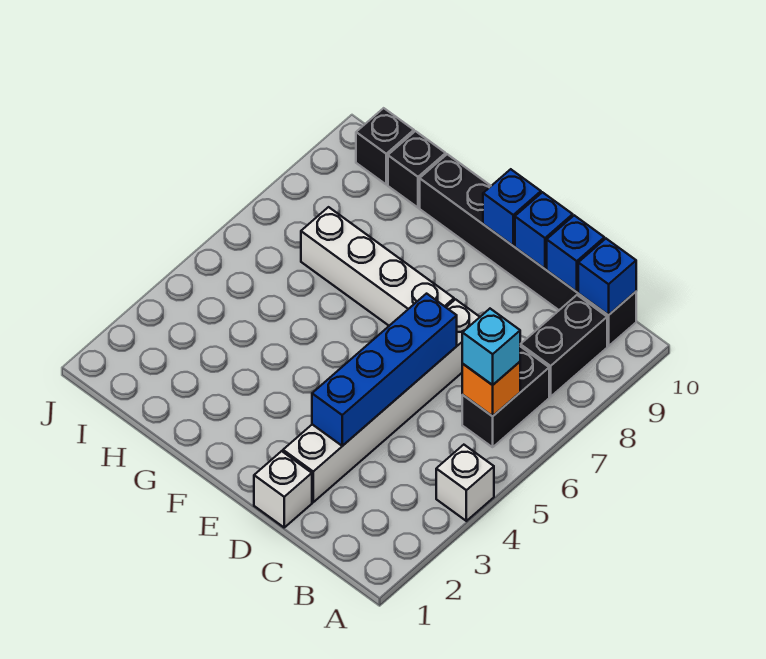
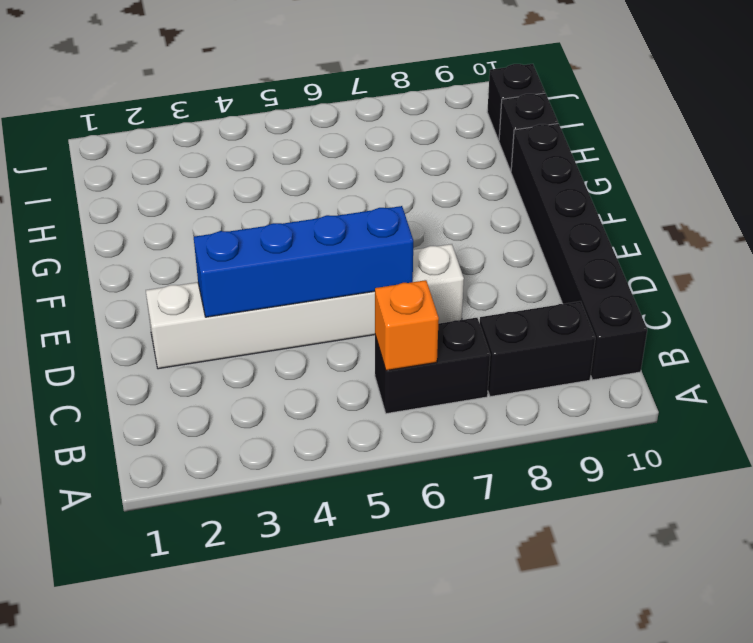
none -> white 1x1 brick [436,445,494,521]
none -> white 1x1 brick [254,451,312,527]
none -> white 1x4 brick [301,207,454,326]

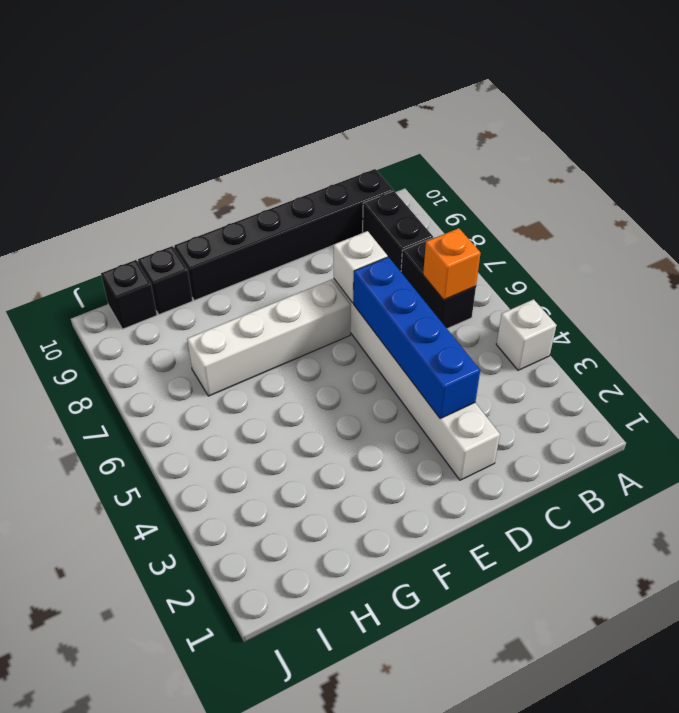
white 1x1 brick [334,231,388,303] -> white 1x1 brick moved to [254,451,312,527]
none -> blue 1x1 brick [578,239,636,315]
none -> blue 1x1 brick [547,215,604,292]
none -> blue 1x1 brick [515,192,573,269]

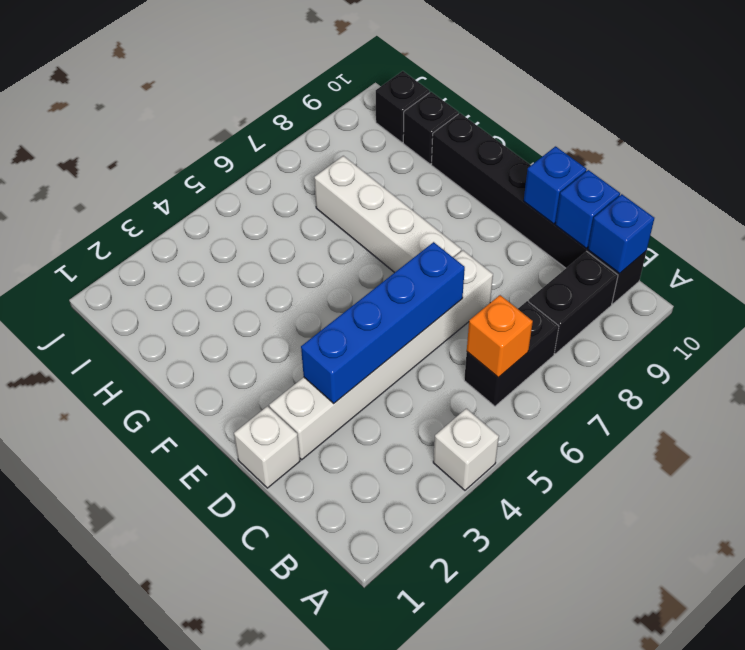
none -> blue 1x1 brick [483,169,541,246]
none -> cyan 1x1 brick [462,309,520,385]

